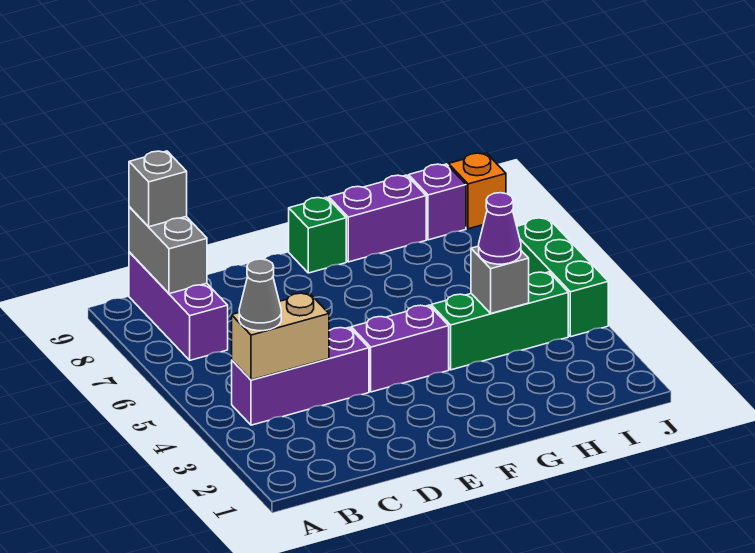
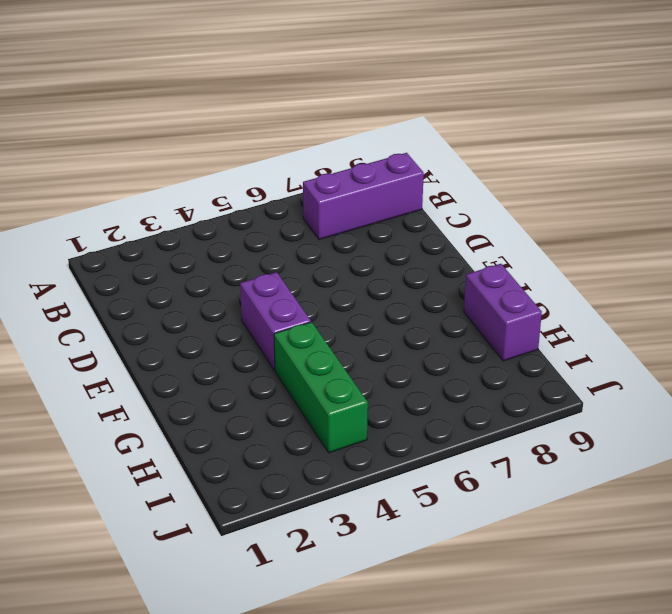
none -> purple 1x3 brick [232,327,369,425]
none -> green 1x1 brick [289,197,346,273]
none -> purple 1x1 brick [409,164,466,240]

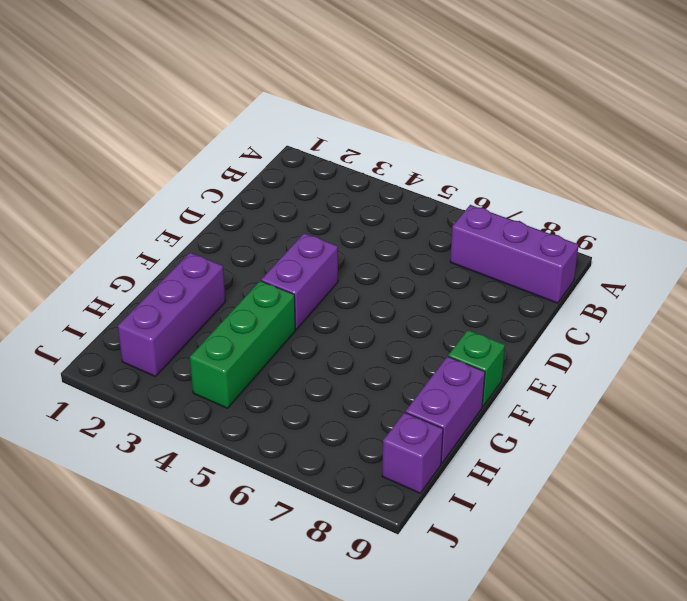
purple 1x3 brick [118,252,225,377] -> purple 1x3 brick moved to [232,327,369,425]
none -> green 1x3 brick [517,218,608,337]
none -> orange 1x1 brick [449,153,506,229]
none -> tan 1x2 brick [232,293,329,380]

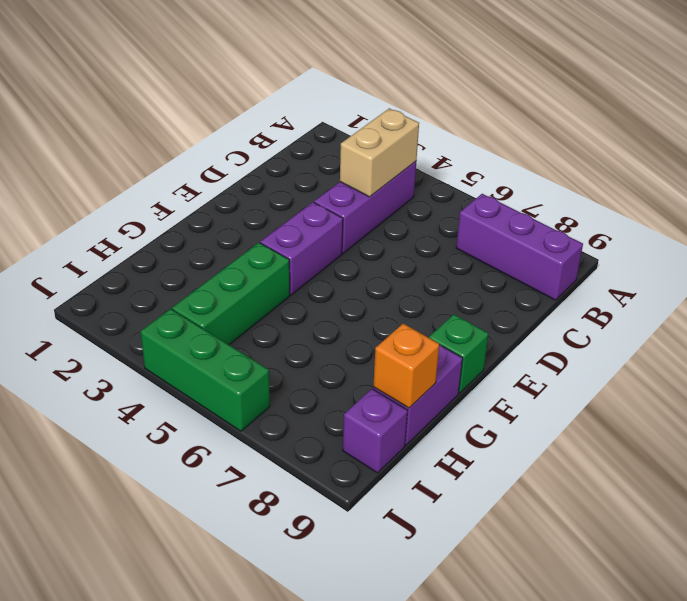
orange 1x1 brick [373,323,439,408] -> orange 1x1 brick moved to [449,153,506,229]
none -> grey 1x2 brick [129,207,207,294]
none -> grey 1x1 brick [471,246,529,313]
none -> grey 1x1 cone [239,259,281,331]

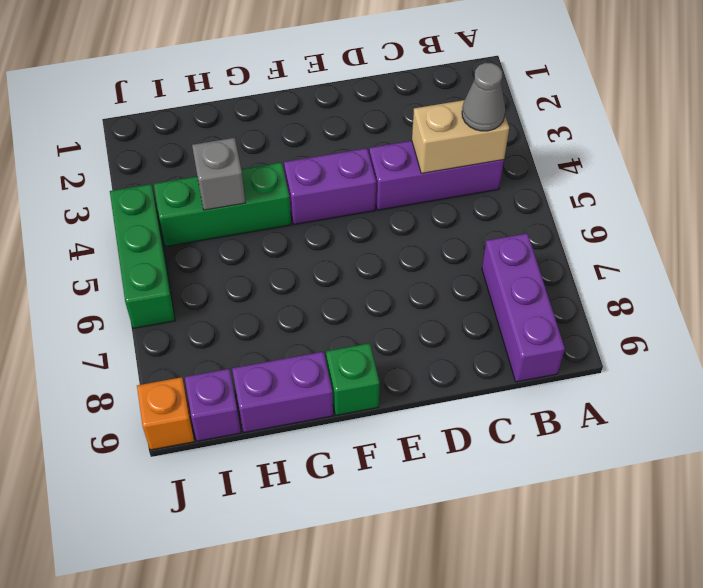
none -> grey 1x2 brick [129,207,207,294]
none -> grey 1x1 brick [129,151,187,227]
none -> purple 1x1 cone [479,193,521,264]

